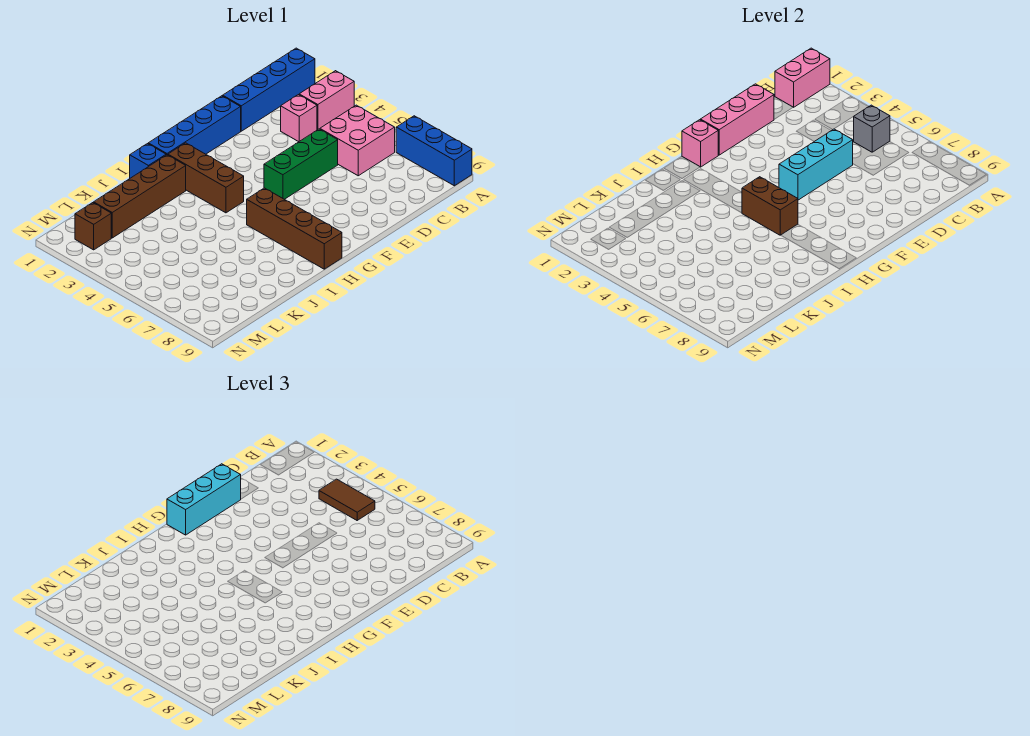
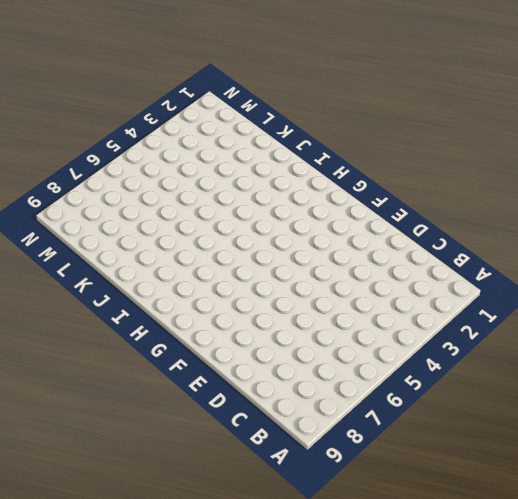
none -> blue 1x4 brick [223,48,315,131]
none -> pink 1x2 brick [299,71,354,130]
none -> blue 1x3 brick [396,116,472,186]

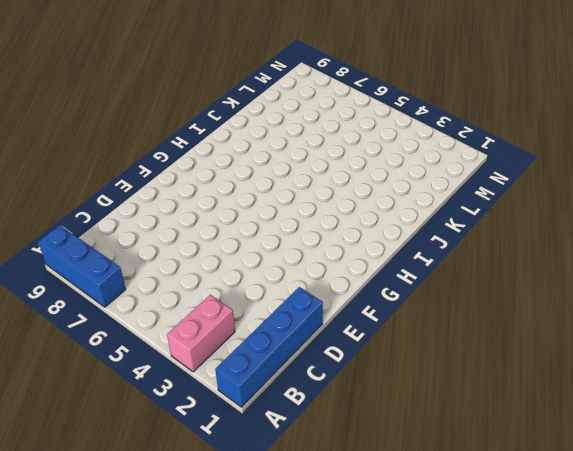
none -> pink 2x2 brick [320,105,395,176]
none -> pink 1x1 brick [281,95,317,142]
none -> green 1x3 brick [264,129,338,199]

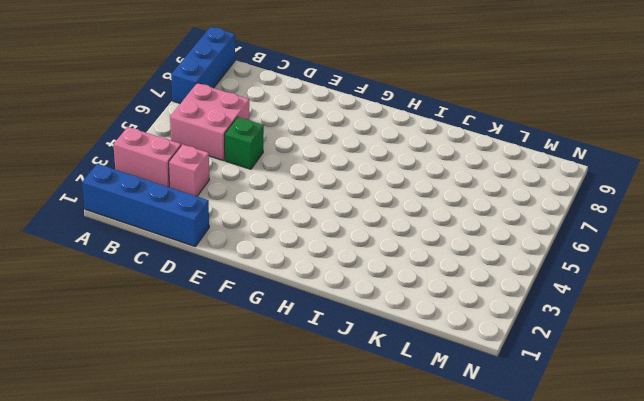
green 1x1 brick [225,117,264,169] -> green 1x3 brick [264,129,338,199]
none -> blue 1x4 brick [148,96,241,155]
none -> brown 1x3 brick [168,143,244,213]
none -> brown 1x4 brick [247,188,342,269]

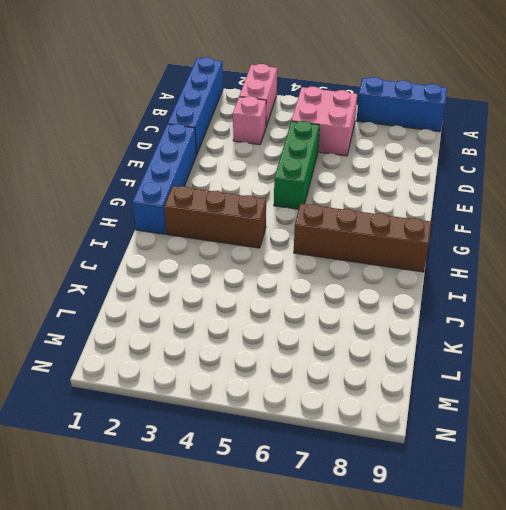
none -> blue 1x1 brick [130,144,166,178]
none -> brown 1x4 brick [94,155,186,238]
none -> brown 1x1 brick [75,203,111,250]

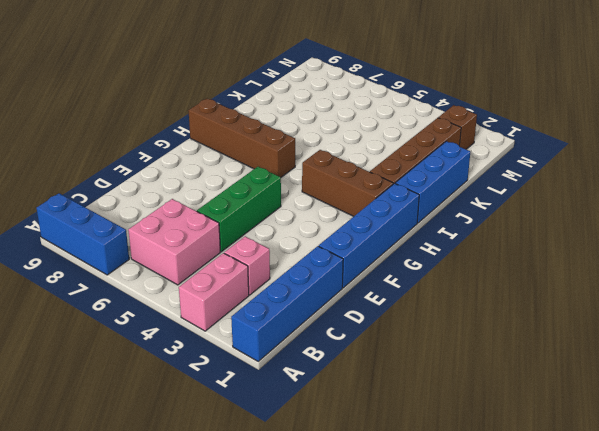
blue 1x3 brick [395,141,470,223] -> blue 1x1 brick [130,144,166,178]
none -> pink 1x2 brick [775,48,830,107]
none -> grey 1x1 brick [854,105,890,152]
none -> pink 1x3 brick [700,84,774,155]

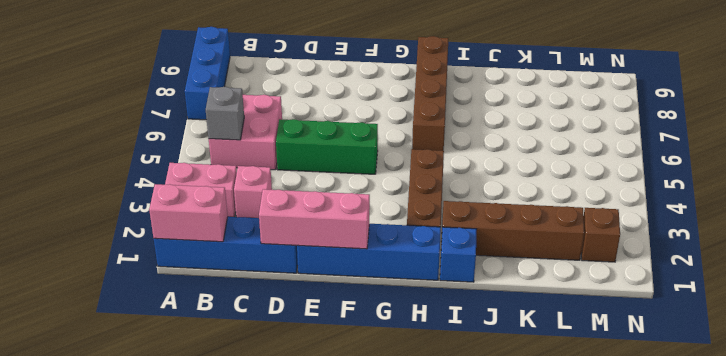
none -> cyan 1x3 brick [779,129,853,200]
none -> pink 1x1 brick [682,120,718,167]
none -> brown 1x2 brick [742,177,798,235]

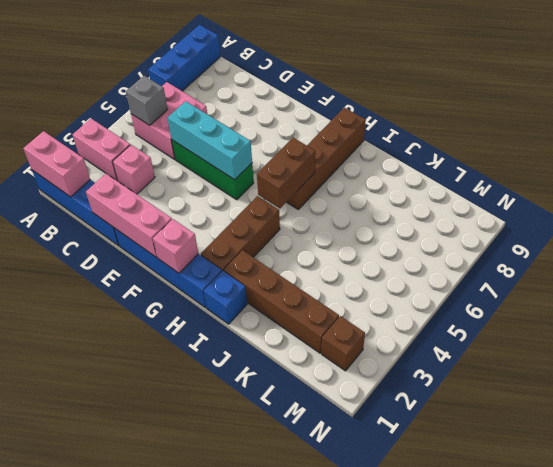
none -> brown 1x2 tile [319,479,375,520]
none -> cyan 1x3 brick [167,464,241,535]

